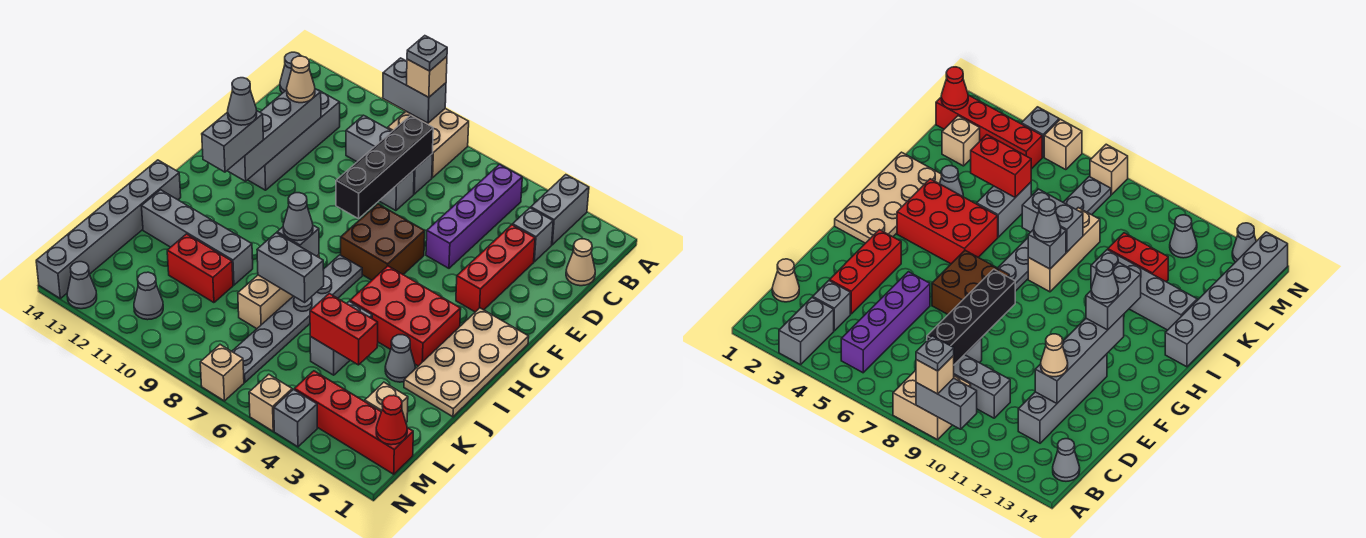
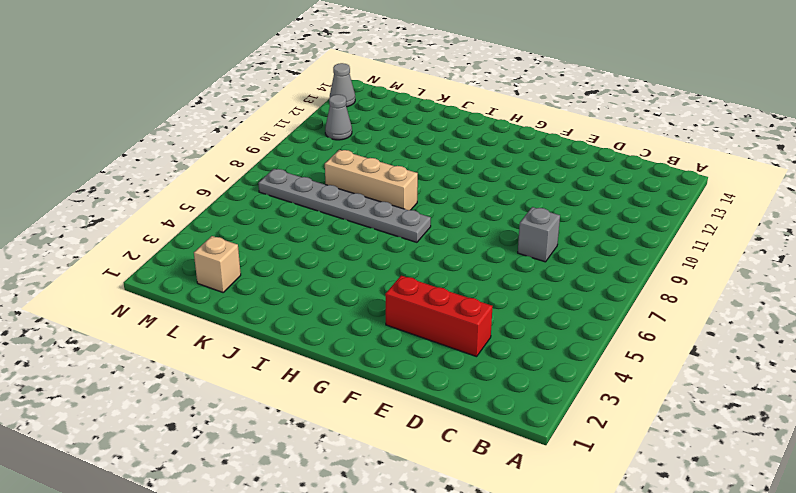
none -> grey 1x2 brick [531,175,589,245]
none -> tan 2x2 brick [388,109,469,178]
none -> purple 1x4 brick [426,164,522,268]
none -> grey 1x1 cone [280,52,301,93]

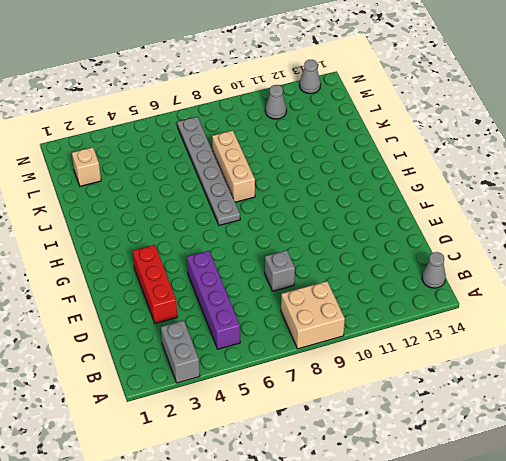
none -> tan 1x1 cone [566,239,595,286]
none -> grey 1x1 brick [513,208,553,262]
none -> grey 1x3 brick [346,115,433,194]
none -> grey 1x4 brick [248,91,340,190]

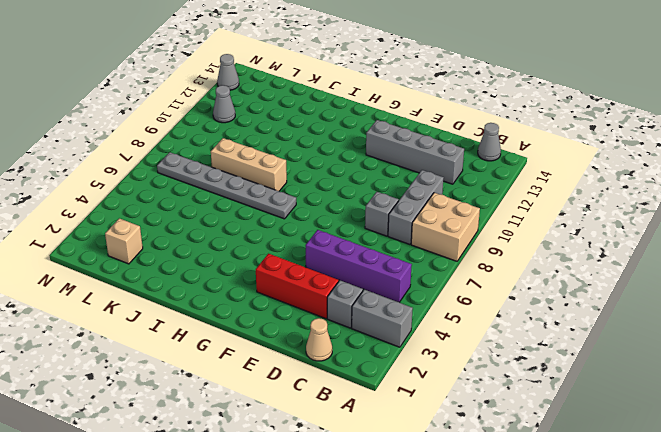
none -> brown 2x2 brick [341,204,425,280]
none -> tan 2x4 plate [404,308,529,417]
none -> red 2x3 brick [350,266,461,366]
none -> grey 1x6 brick [36,160,181,298]

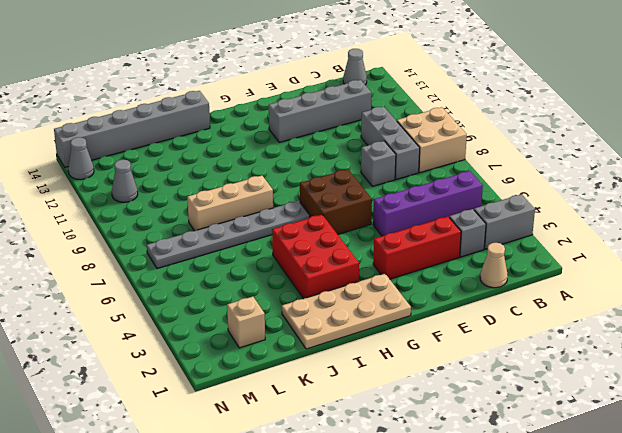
none -> grey 1x1 cone [385,335,415,382]
none -> grey 1x2 brick [310,301,372,375]
none -> grey 1x4 brick [142,190,253,285]
none -> red 1x2 brick [167,234,233,303]

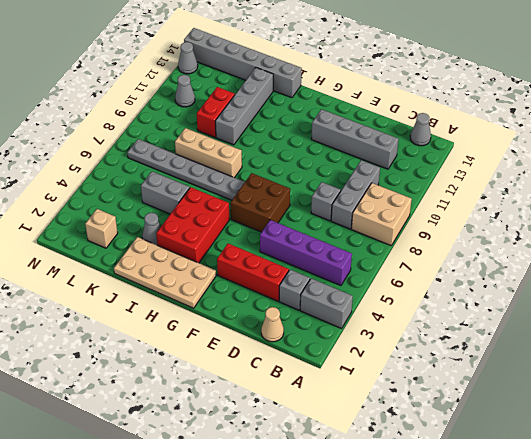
none -> red 1x4 brick [294,371,413,474]
none -> grey 1x1 brick [274,390,317,447]
none -> tan 1x1 brick [249,374,292,431]
none -> tan 1x1 brick [200,345,244,401]

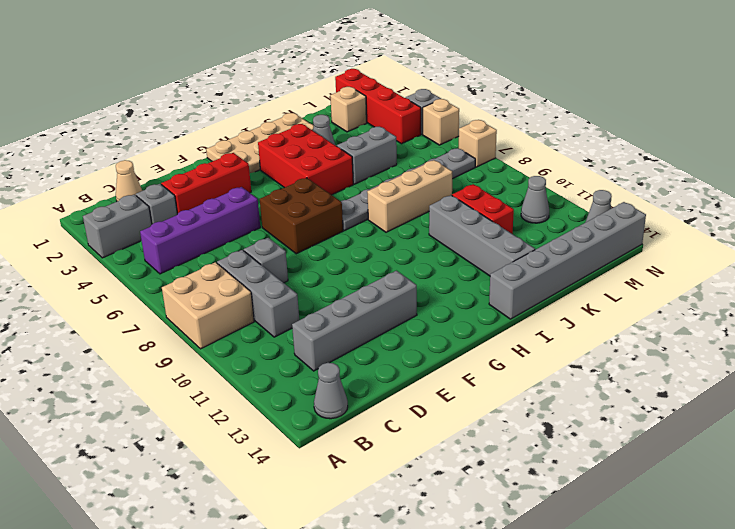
none -> grey 1x2 brick [383,58,446,123]
none -> black 1x4 brick [336,115,433,219]
none -> grey 1x4 brick [227,89,321,181]
none -> grey 1x1 brick [277,225,319,256]

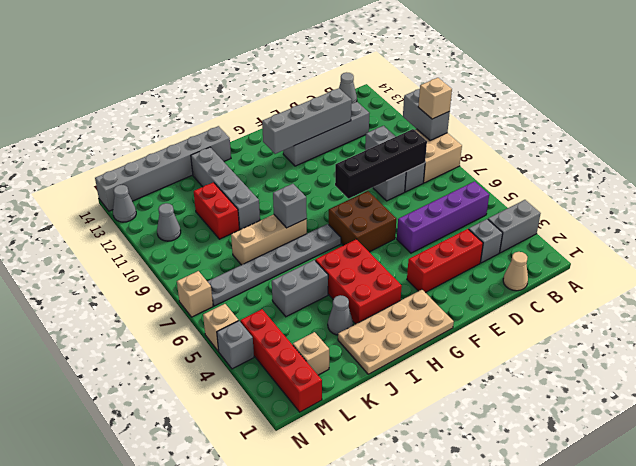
none -> grey 1x2 brick [257,233,324,302]
none -> red 1x2 brick [310,294,378,365]
none -> red 1x1 cone [376,395,407,445]
none -> tan 1x1 cone [287,56,315,103]

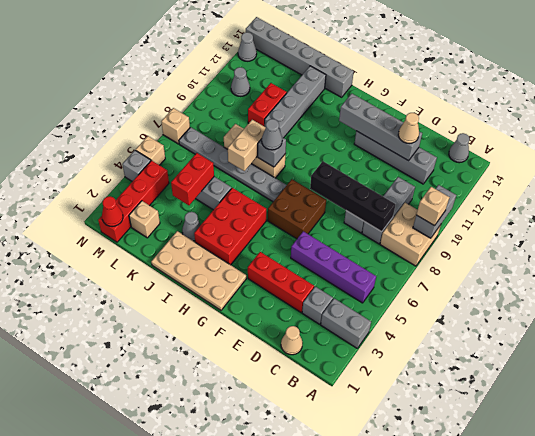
tan 1x2 brick [228,120,266,171] -> grey 1x2 brick [257,233,324,302]
none -> grey 1x2 brick [202,111,263,172]
none -> grey 1x1 plate [407,36,447,71]
none -> grey 1x1 cone [228,78,257,125]

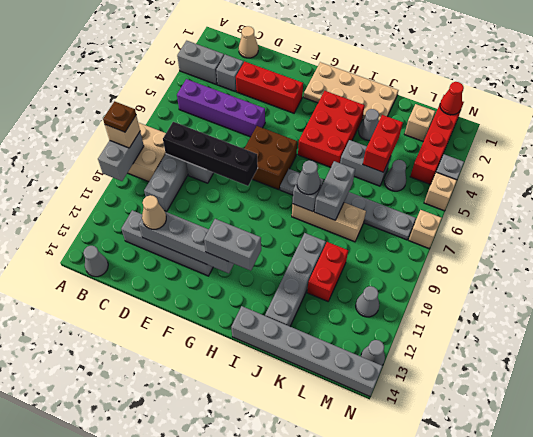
brown 1x1 plate [103,101,136,132] -> grey 1x1 plate [407,36,447,71]
grey 1x1 cone [384,160,406,191] -> grey 1x1 cone moved to [228,78,257,125]

